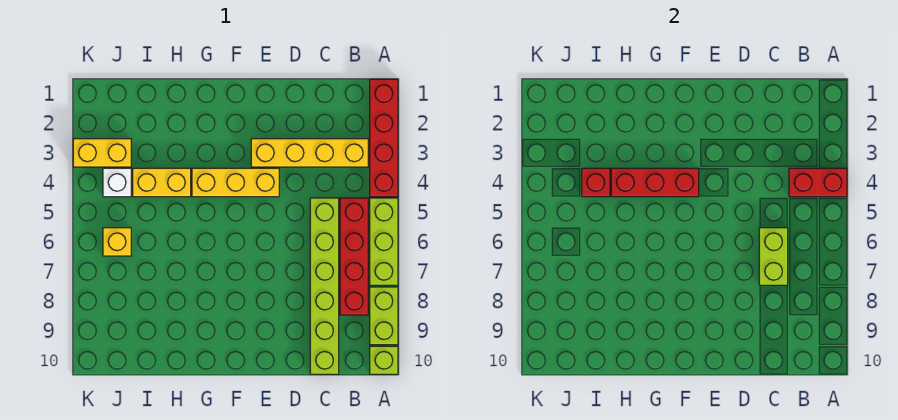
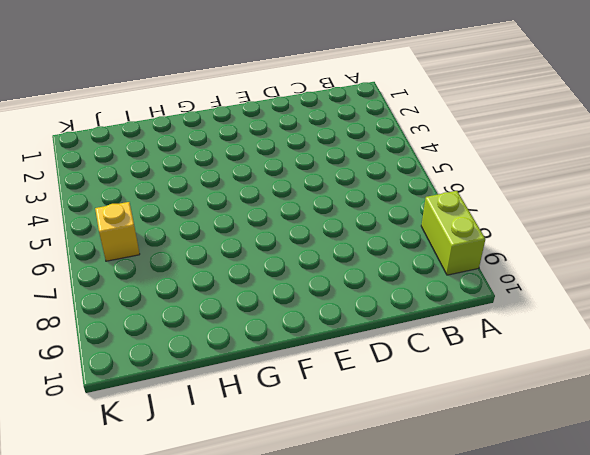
none -> red 1x4 brick [370,79,398,197]
none -> lime 1x3 brick [370,198,398,285]
none -> lime 1x1 brick [370,346,398,374]

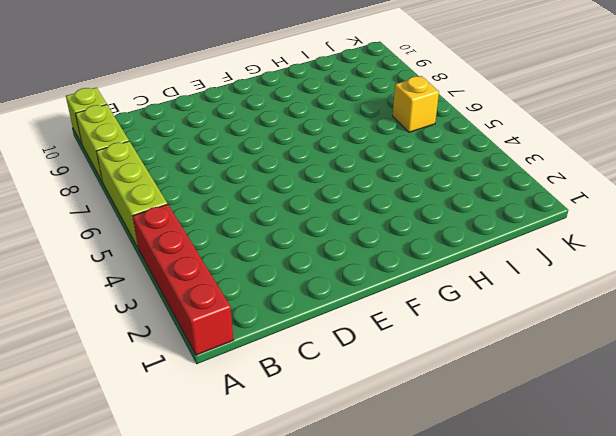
none -> yellow 1x4 brick [251,139,368,167]
none -> red 1x4 brick [340,198,368,315]
none -> lime 1x6 brick [310,198,339,374]

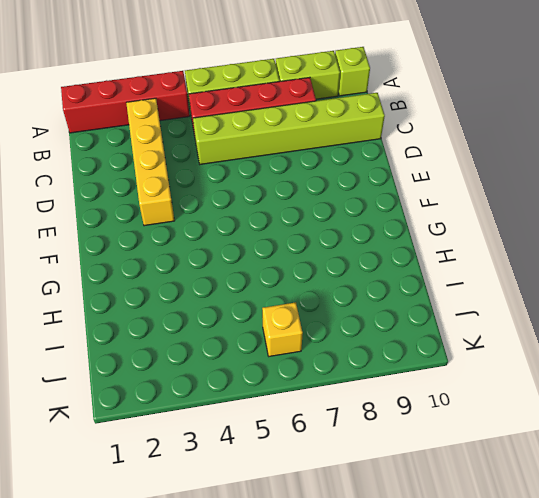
none -> yellow 1x3 brick [192,168,279,197]
none -> yellow 1x2 brick [133,168,191,197]
none -> yellow 1x2 brick [73,139,131,167]

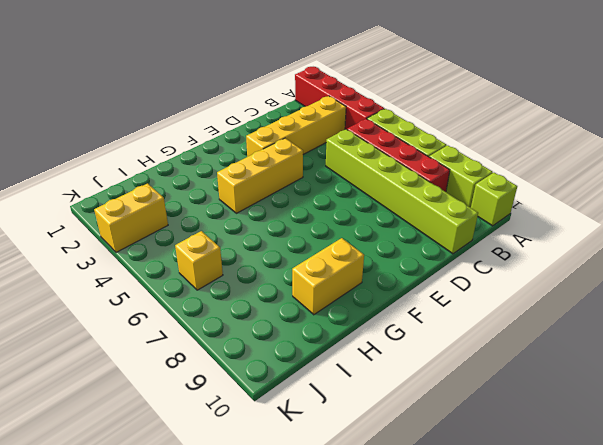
yellow 1x2 brick [292,238,364,315] -> yellow 1x2 brick moved to [133,168,191,197]
none -> white 1x1 brick [103,168,131,197]
none -> red 1x2 brick [789,168,847,197]
none -> lime 1x2 brick [759,228,788,285]

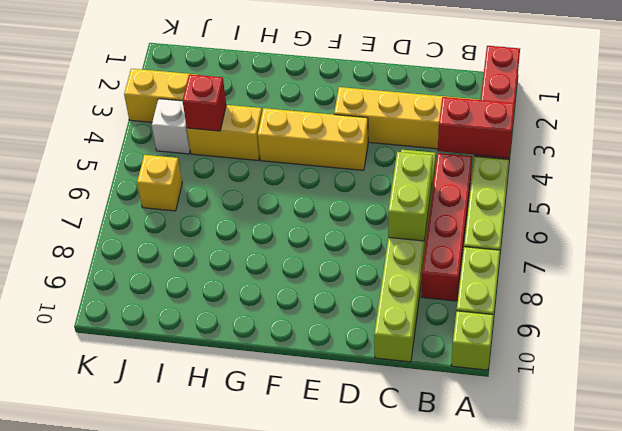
none -> red 1x3 brick [611,168,699,197]

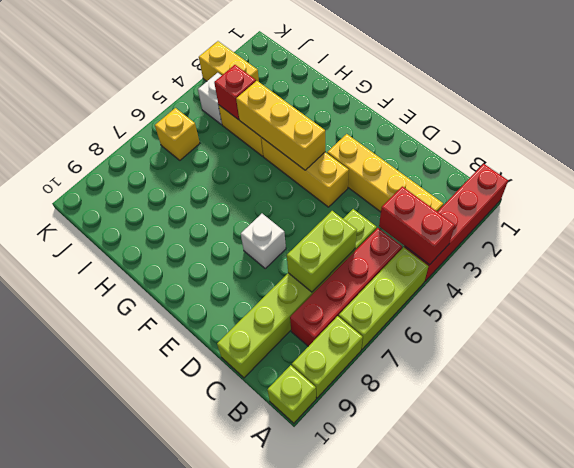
white 1x1 brick [241,214,286,268] -> none
yellow 1x3 brick [236,81,325,170] -> red 1x3 brick [611,168,699,197]

